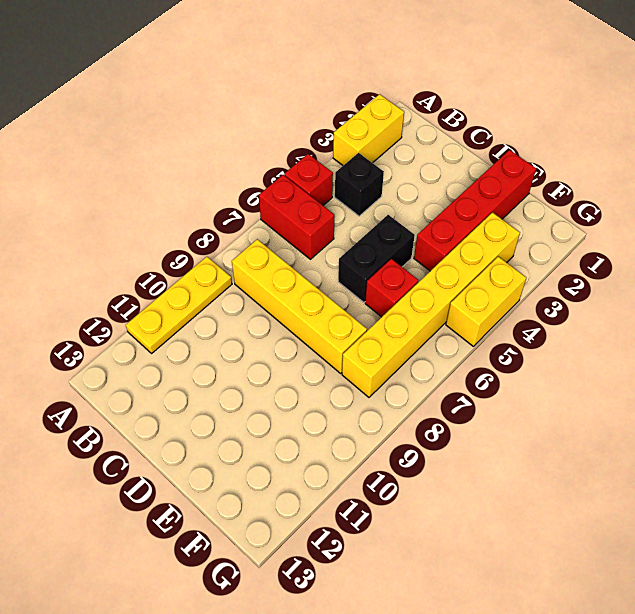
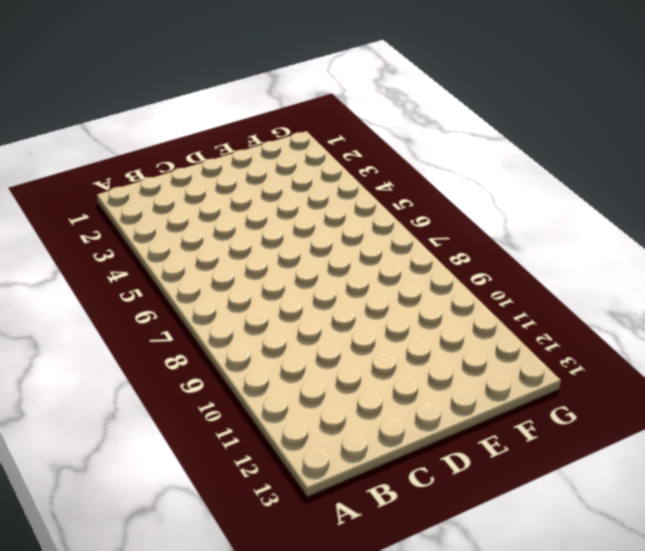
none -> yellow 1x2 brick [333,94,404,165]
none -> red 1x1 brick [284,154,333,205]

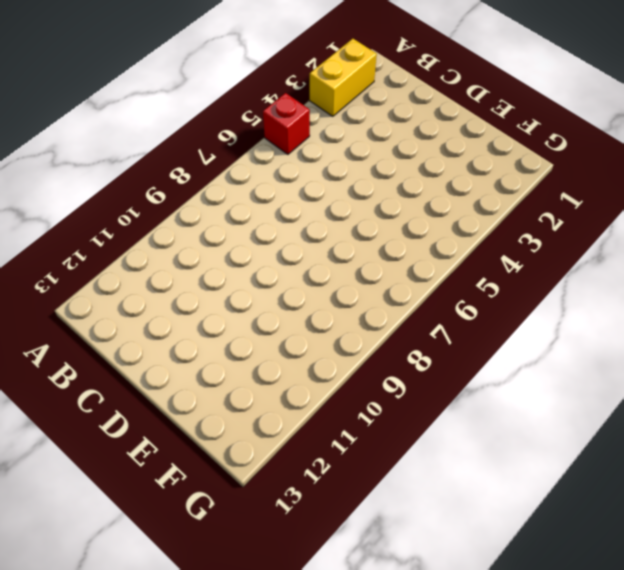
none -> red 1x2 brick [259,175,335,259]
none -> yellow 1x3 plate [126,257,232,353]

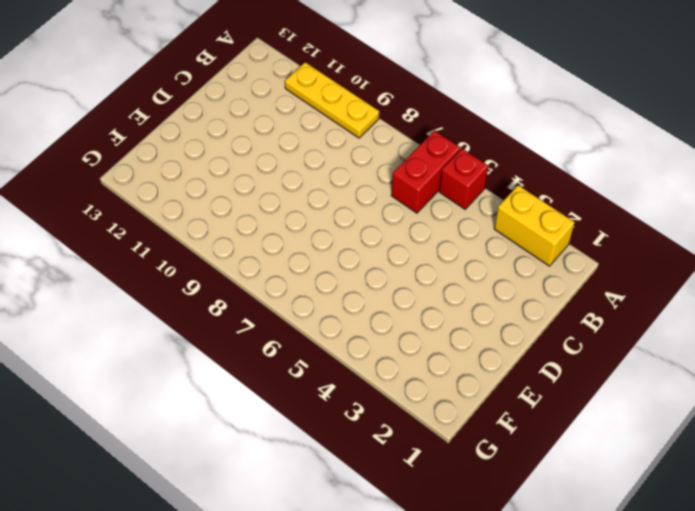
none -> black 1x1 brick [335,153,384,216]
none -> yellow 1x4 brick [232,239,367,373]

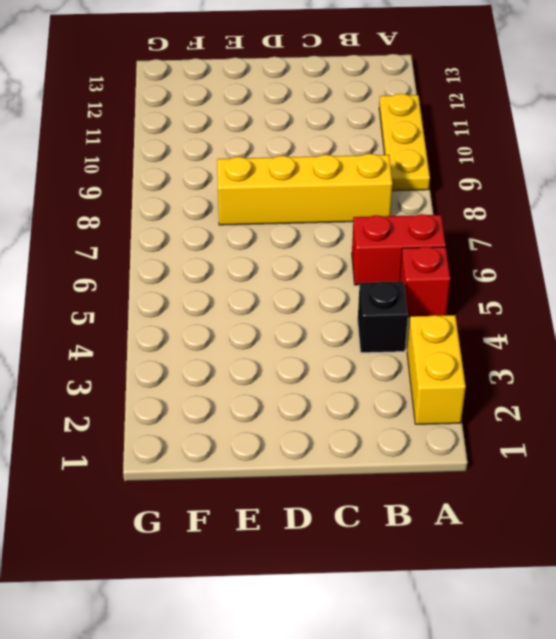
none -> black 1x2 brick [338,215,415,302]
none -> red 1x4 brick [414,150,536,271]

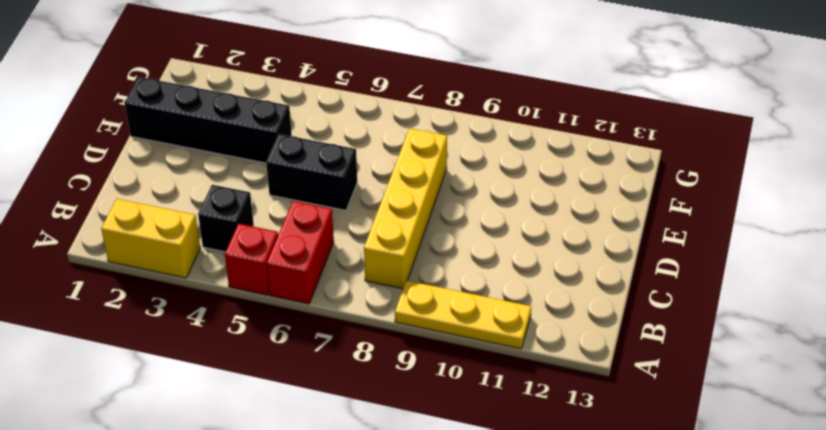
black 1x4 brick [125,77,292,163] -> red 1x4 brick [414,150,536,271]
none -> red 1x1 brick [365,259,418,317]
none -> yellow 1x6 brick [342,213,520,397]

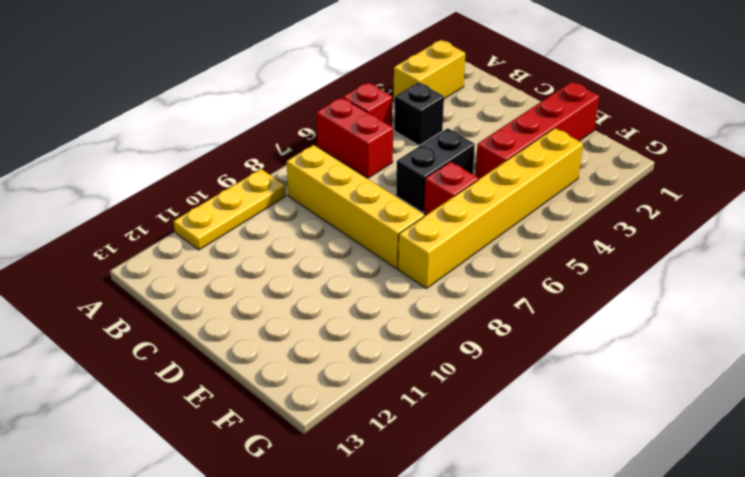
none -> yellow 1x2 brick [446,257,527,346]

